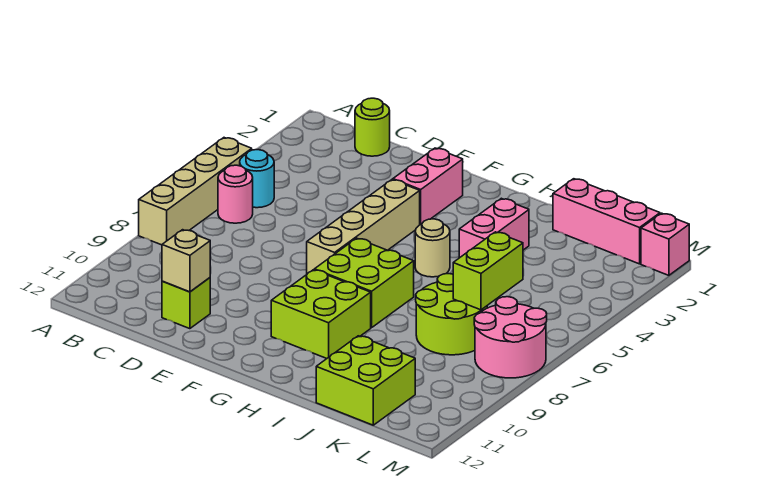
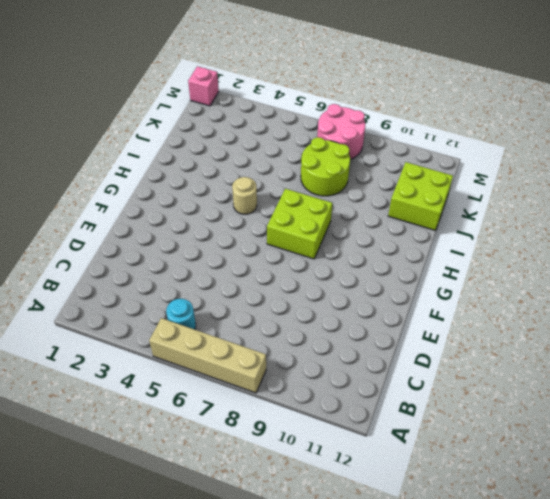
none -> pink 1x1 round brick [218,165,253,223]
none -> lime 1x1 round brick [355,98,390,156]
none -> lime 1x1 brick [162,278,210,329]

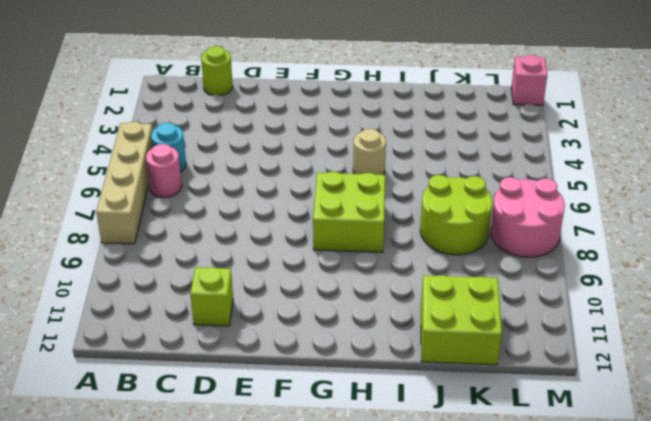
none -> pink 1x2 brick [393,148,463,225]
none -> tan 1x4 brick [307,180,420,274]
none -> lime 2x2 brick [271,270,371,358]

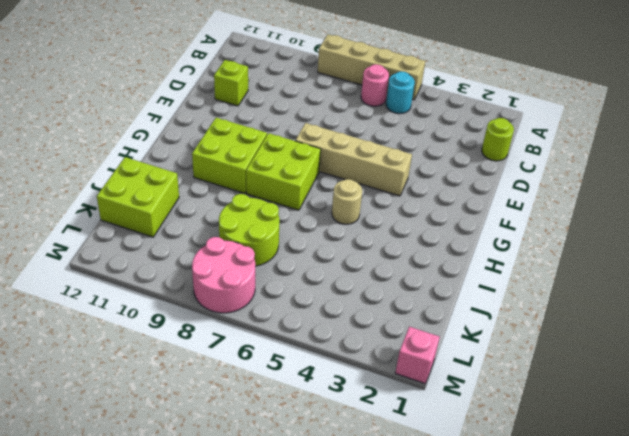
none -> pink 1x2 brick [393,148,463,225]
none -> pink 1x2 brick [459,198,529,258]
none -> pink 1x3 brick [553,179,660,264]

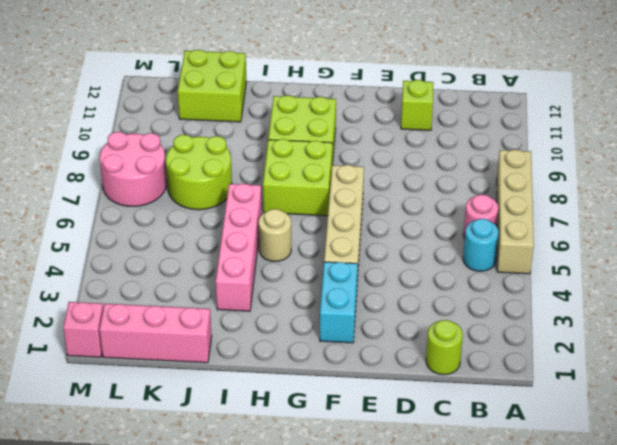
cyan 1x2 brick [320,262,358,343] -> pink 1x2 brick [393,148,463,225]
pink 1x4 brick [216,184,262,311] -> pink 1x2 brick [459,198,529,258]
none -> tan 1x1 brick [162,230,210,292]
none -> lime 1x2 brick [453,232,523,310]

